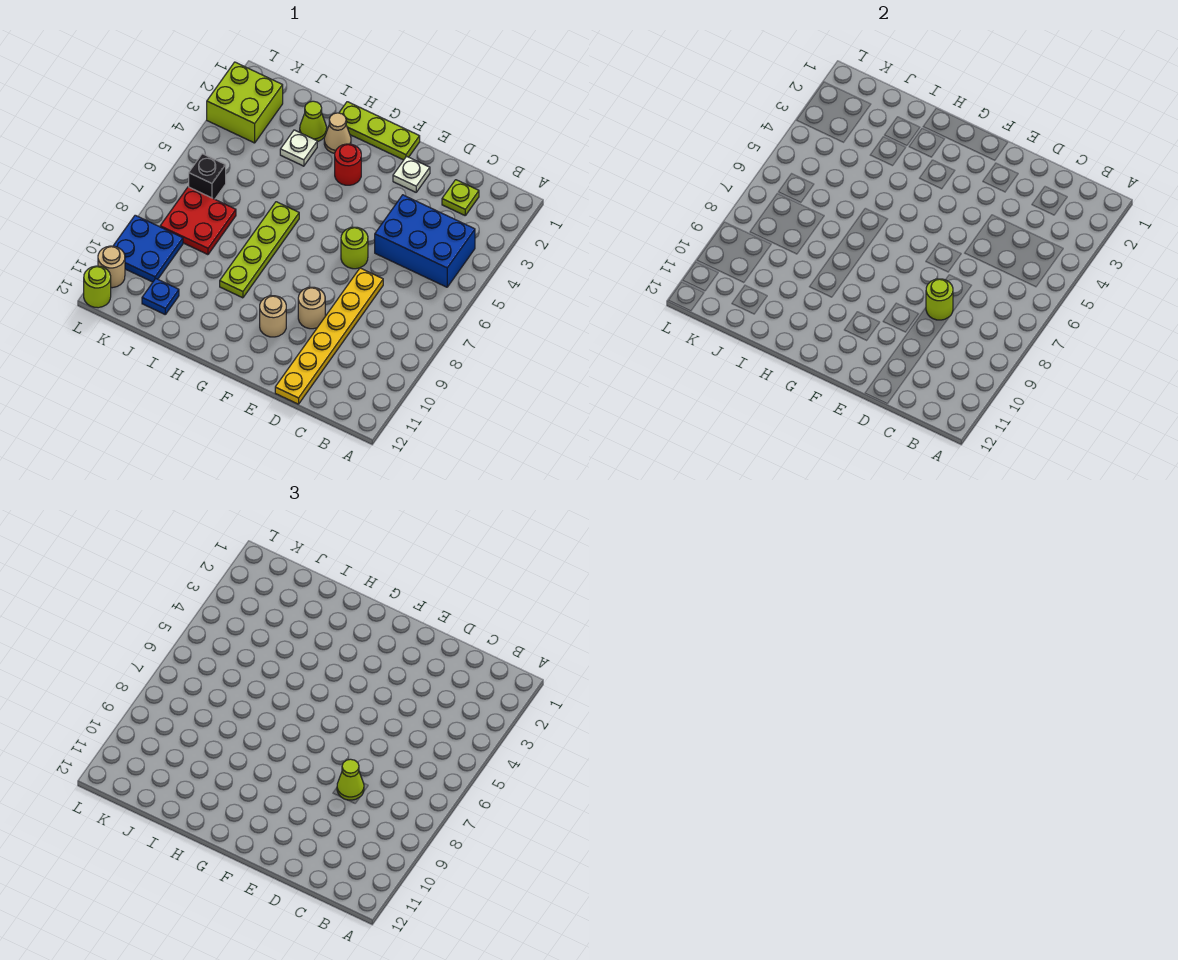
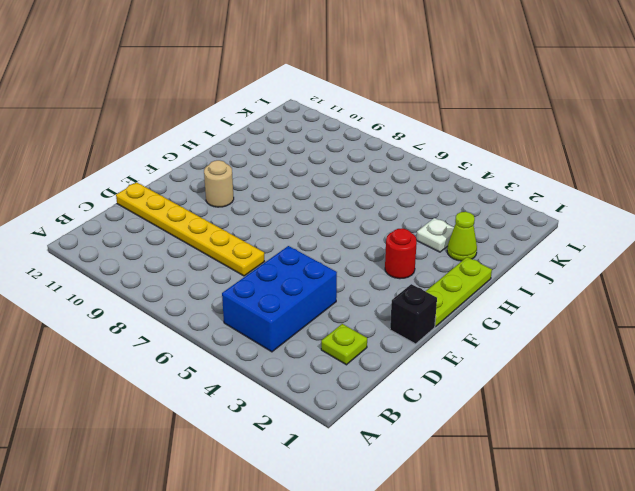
black 1x1 brick [390,284,437,344] -> black 1x1 brick moved to [189,154,226,199]
none -> white 1x1 plate [393,156,430,192]
none -> lime 1x1 round brick [341,227,368,269]
none -> tan 1x1 round brick [298,287,325,329]

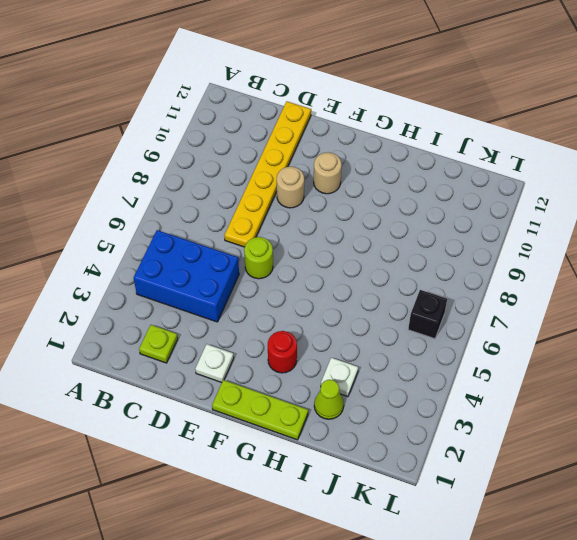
none -> tan 1x1 cone [324,113,351,154]
none -> lime 1x4 plate [220,202,299,298]
none -> red 2x2 plate [160,187,236,255]

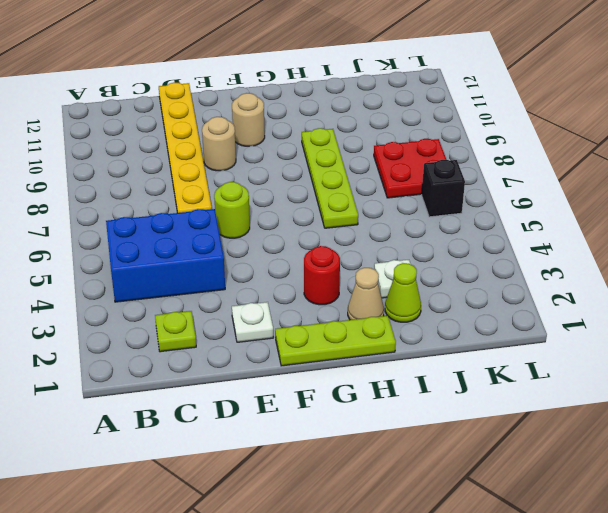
none -> blue 1x1 plate [142,279,179,314]
none -> lime 2x2 brick [207,62,283,143]
none -> blue 2x2 plate [113,215,183,282]

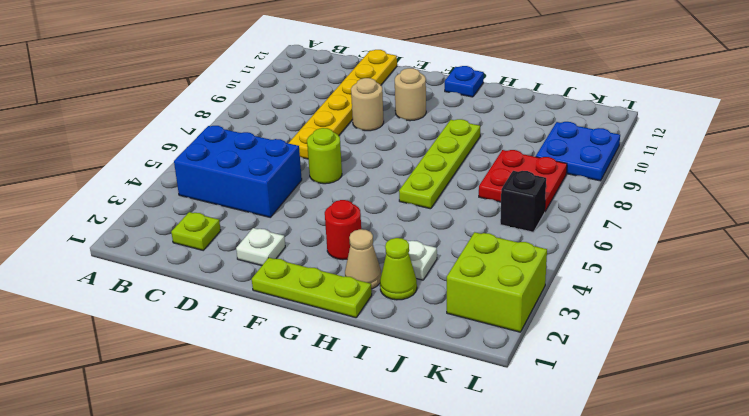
blue 1x1 plate [445,66,484,97] -> blue 1x1 plate moved to [142,279,179,314]
none -> tan 1x1 round brick [98,246,125,288]
none -> lime 1x1 round brick [84,266,111,308]
none -> lime 1x1 round brick [926,279,953,320]

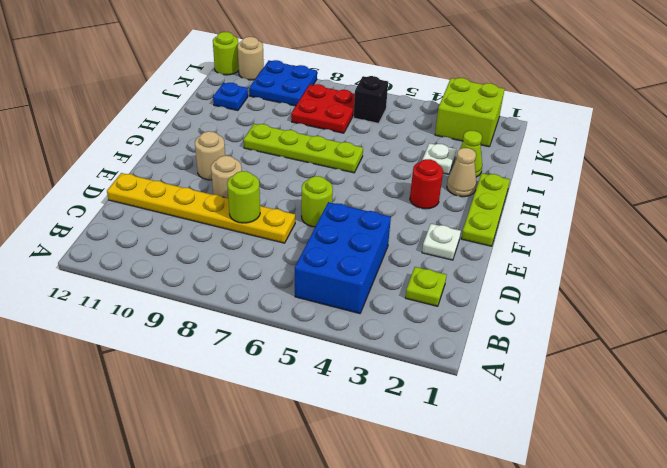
none -> lime 1x1 cone [337,759,364,800]

